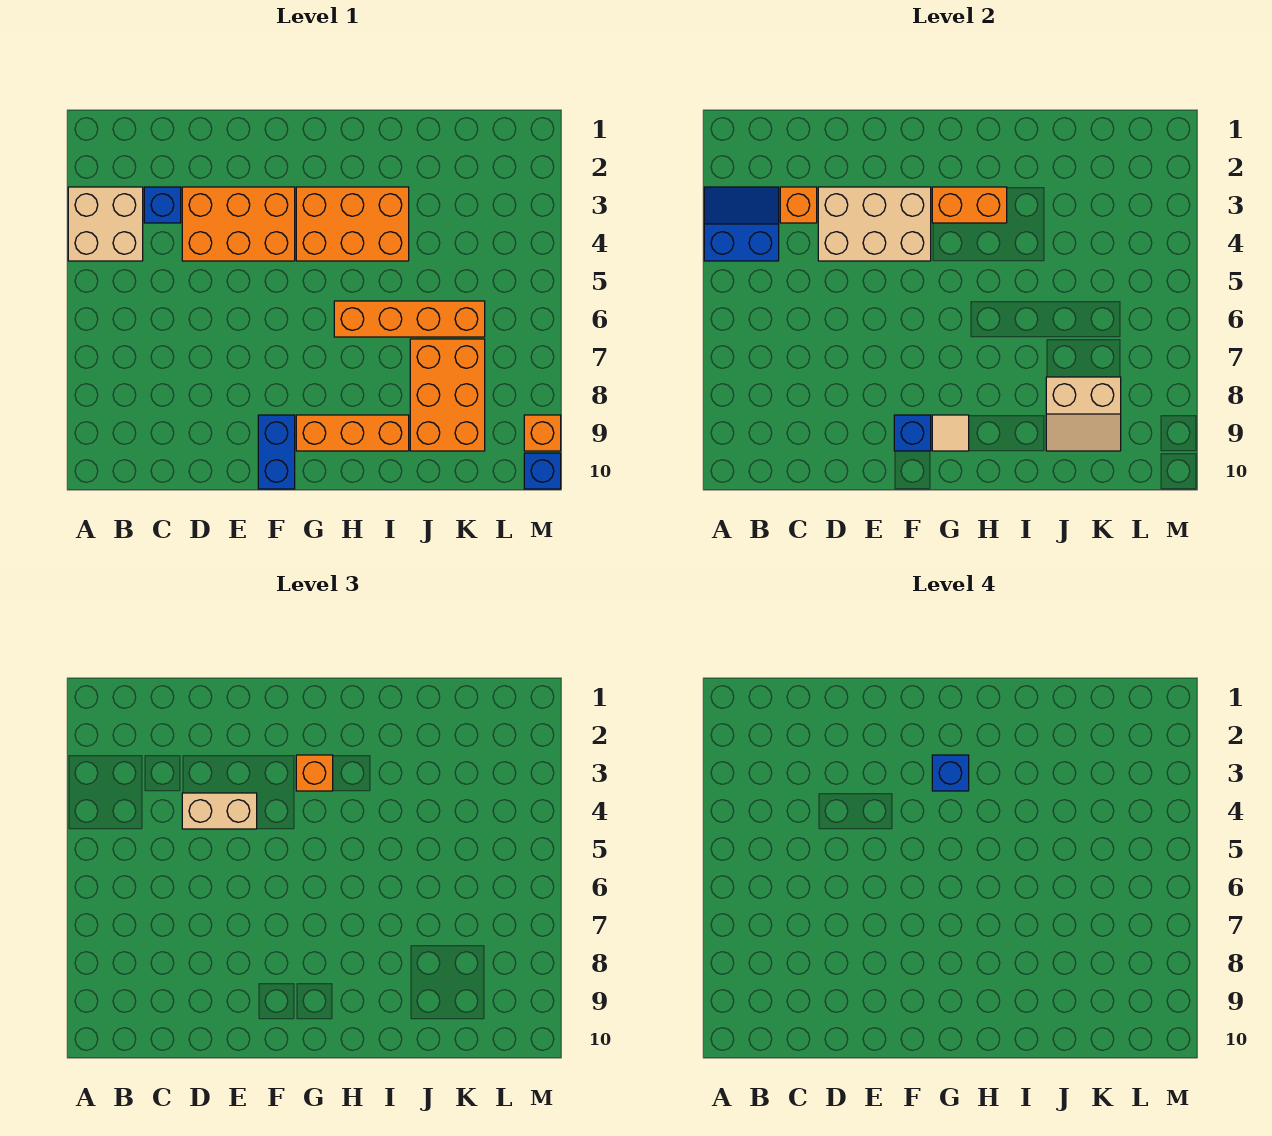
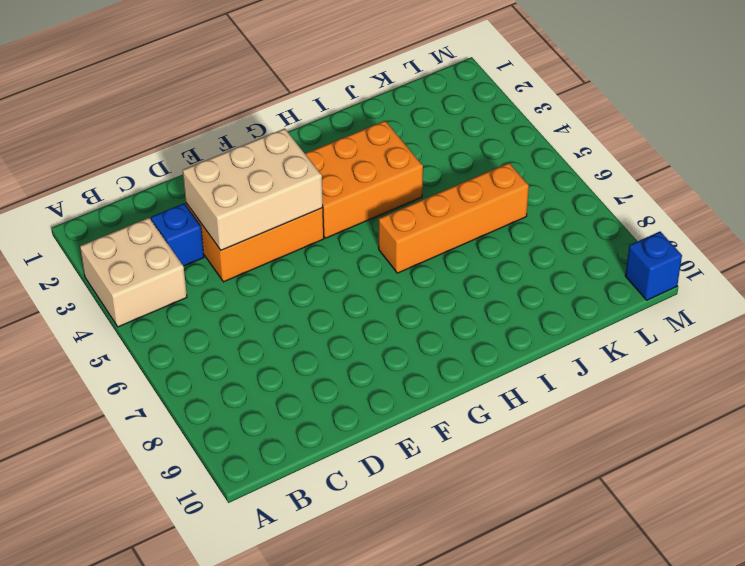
none -> blue 1x2 brick [258,415,295,489]
none -> orange 1x3 brick [296,415,409,451]
none -> orange 2x3 brick [410,339,485,451]

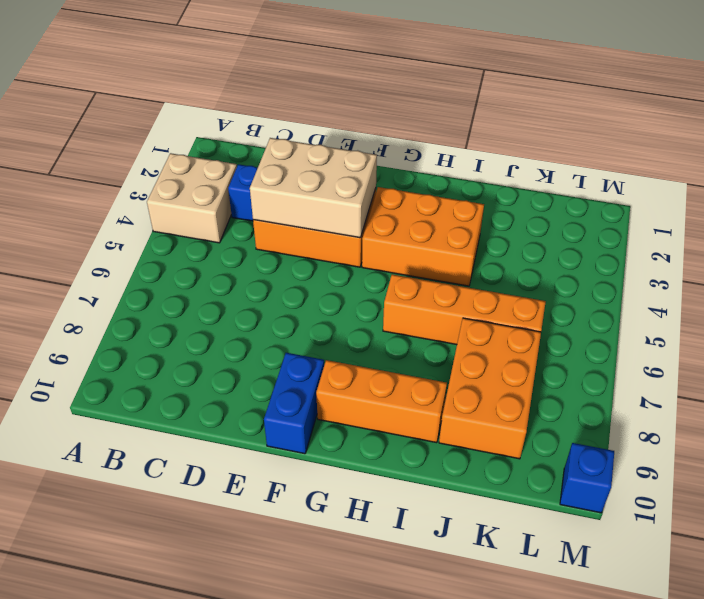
none -> orange 1x1 brick [524,415,561,451]
none -> blue 2x2 slope [704,187,779,261]
none -> orange 1x1 brick [780,187,817,223]

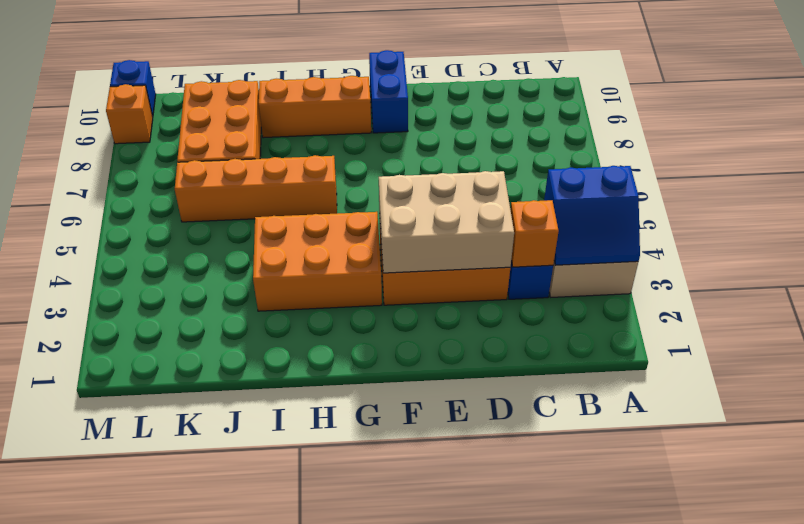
none -> blue 1x1 brick [894,415,931,451]
none -> orange 1x2 brick [932,187,1007,223]
none -> tan 1x1 tile [932,415,969,451]

